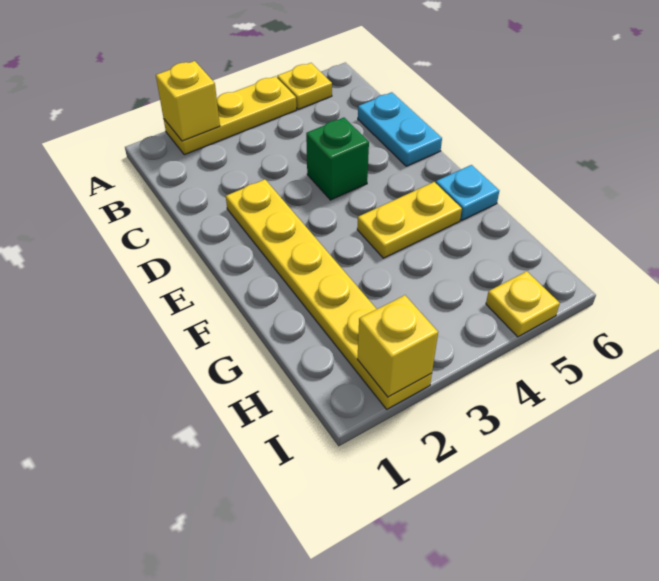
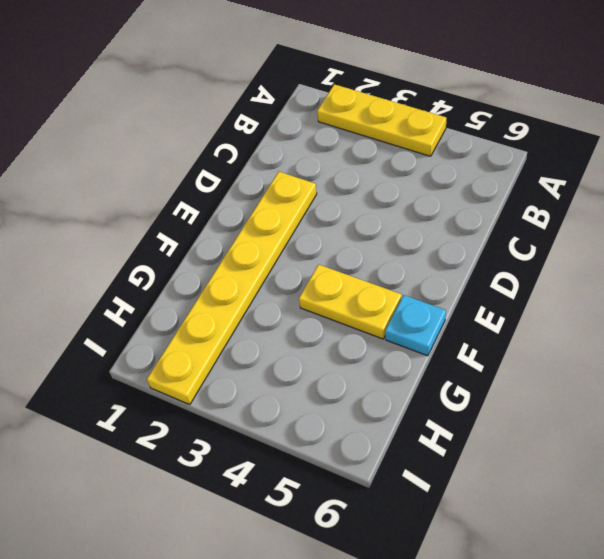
none -> yellow 1x1 plate [277,63,332,109]
none -> cyan 1x2 plate [358,92,442,166]

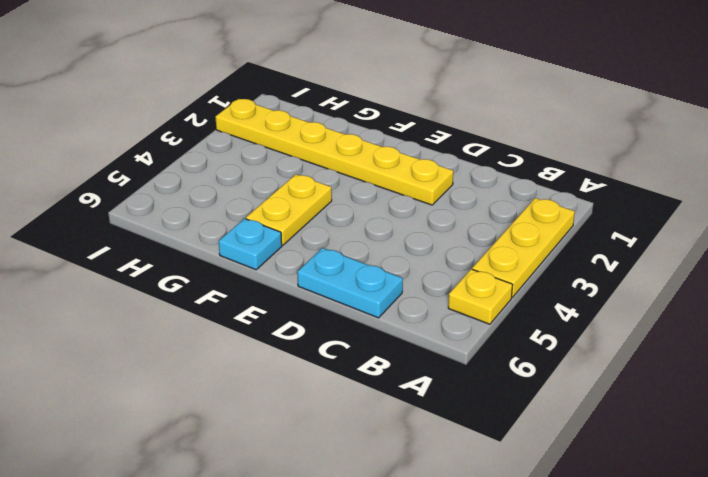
none -> green 1x1 brick [306,118,369,200]
none -> yellow 1x1 plate [486,271,560,337]

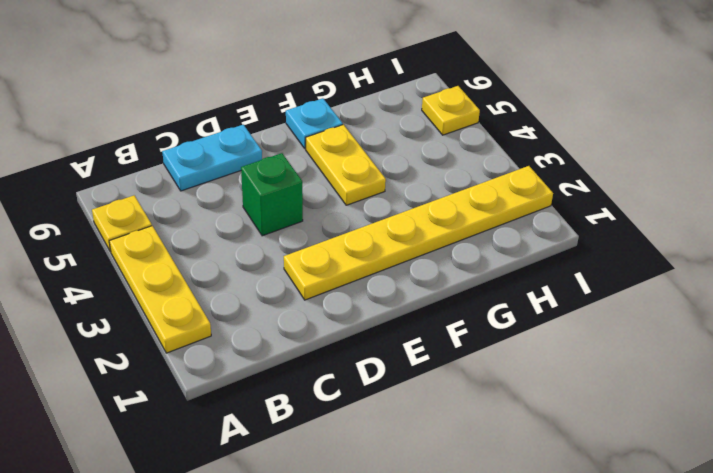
none -> yellow 1x1 brick [156,61,220,141]
none -> yellow 1x1 brick [357,295,438,397]

